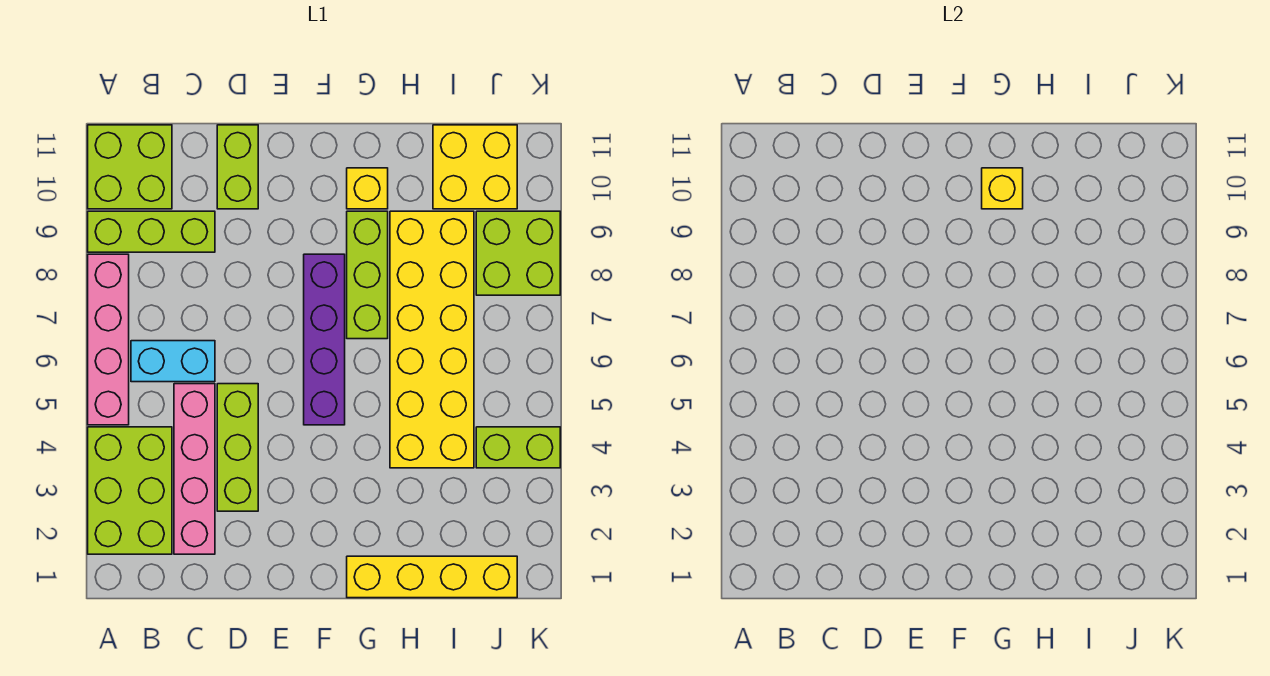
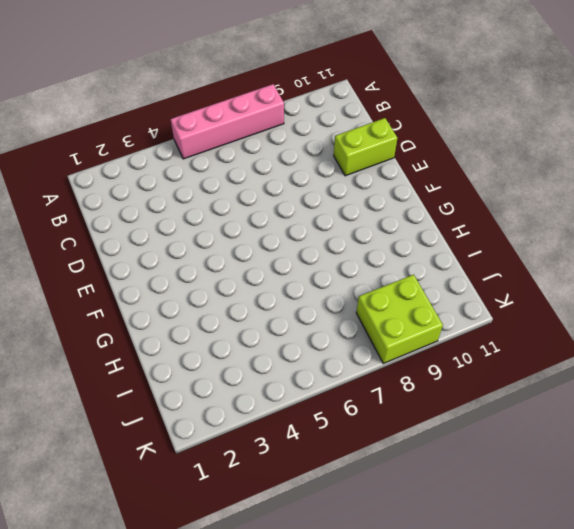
none -> lime 2x3 brick [88,427,172,554]
none -> lime 1x3 brick [88,211,215,252]
none -> lime 2x2 brick [88,125,172,209]

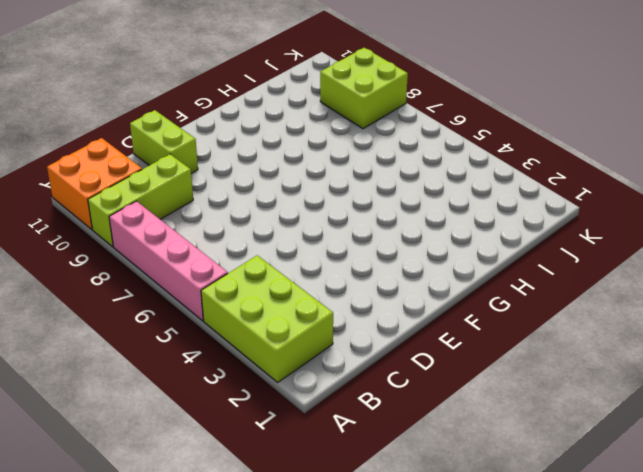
orange 2x2 brick [47,138,142,229] -> lime 2x2 brick [88,125,172,209]
none -> cyan 1x2 brick [131,341,215,382]
none -> pink 1x4 brick [174,384,215,554]
none -> lime 1x3 brick [217,384,258,511]

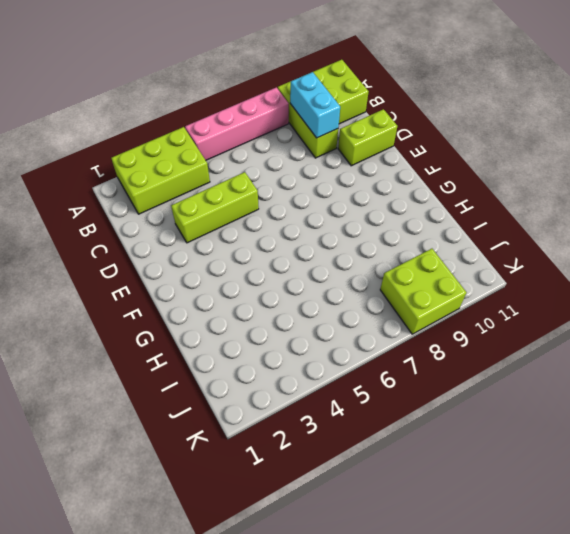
cyan 1x2 brick [290,72,340,138] -> cyan 1x2 brick moved to [131,341,215,382]
none -> pink 1x4 brick [174,384,215,554]
none -> purple 1x4 brick [304,254,345,425]
none -> yellow 1x4 brick [347,556,517,598]

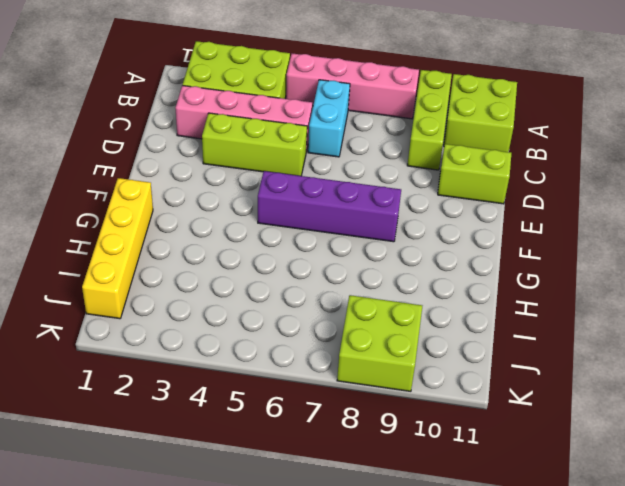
none -> lime 1x3 brick [347,211,388,339]
none -> yellow 1x1 brick [347,168,388,209]
none -> yellow 2x6 brick [390,211,474,468]

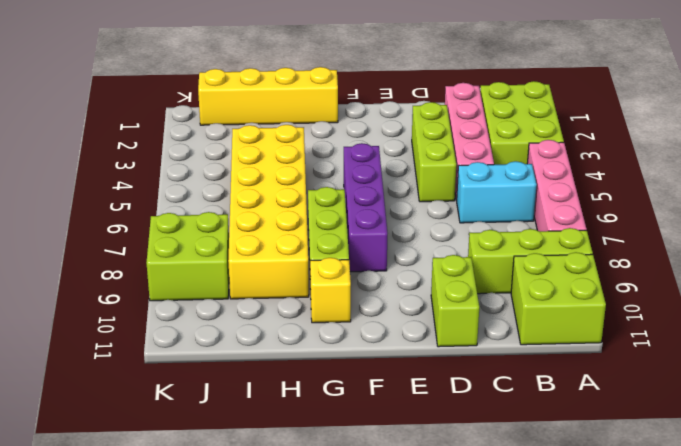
none -> yellow 2x2 brick [433,125,517,209]
none -> lime 1x2 brick [476,427,560,468]
none -> yellow 1x1 brick [982,168,1023,209]

